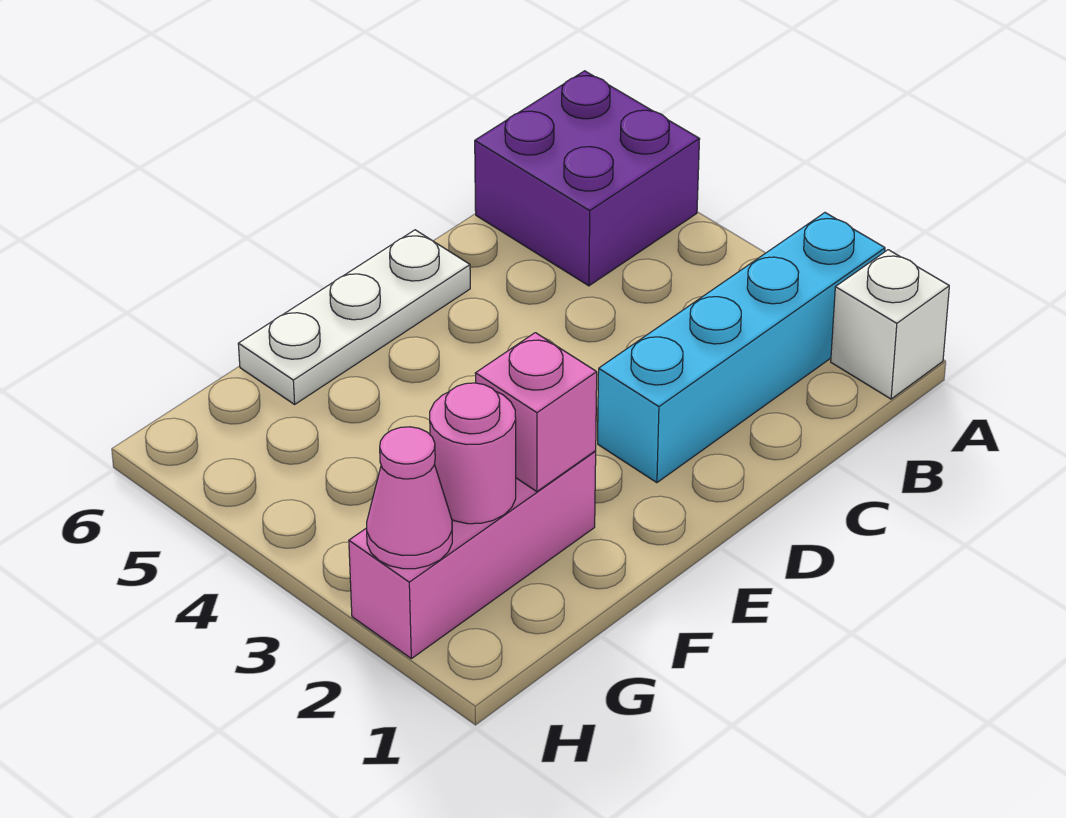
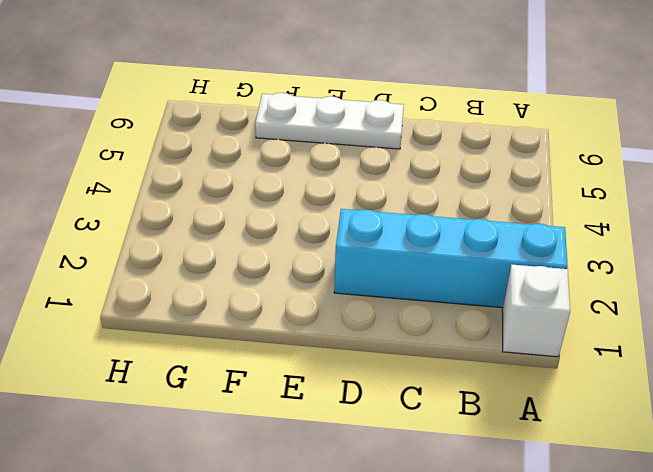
none -> purple 2x2 brick [475,71,700,286]
none -> pink 1x3 brick [349,451,596,659]

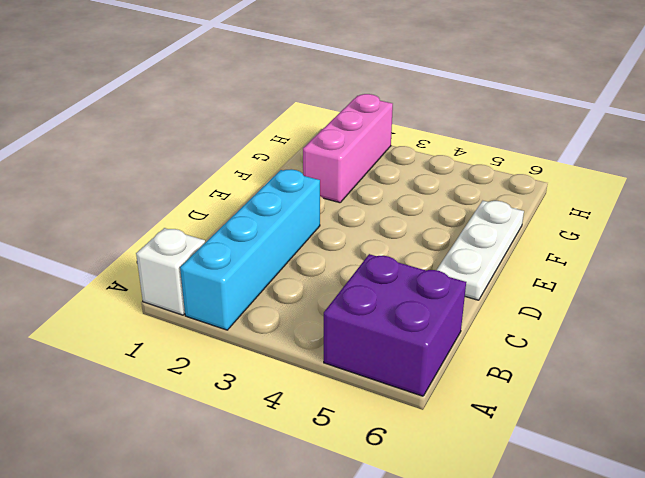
none -> pink 1x1 brick [475,333,597,492]
none -> pink 1x1 round brick [430,383,516,524]

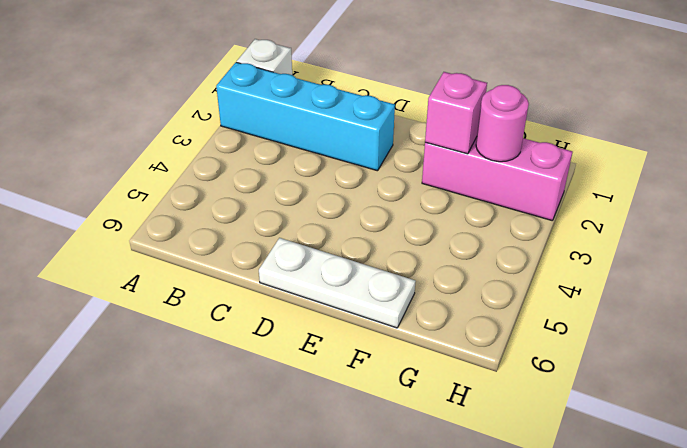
none -> purple 2x2 brick [475,71,700,286]
none -> pink 1x1 cone [367,427,452,569]

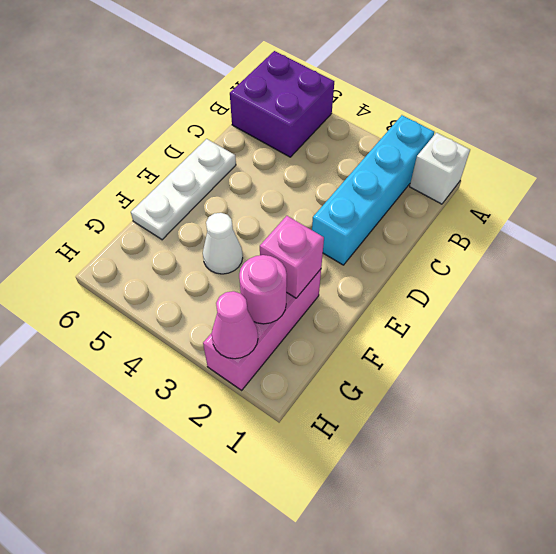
white 1x1 cone [203,213,243,274] -> none

